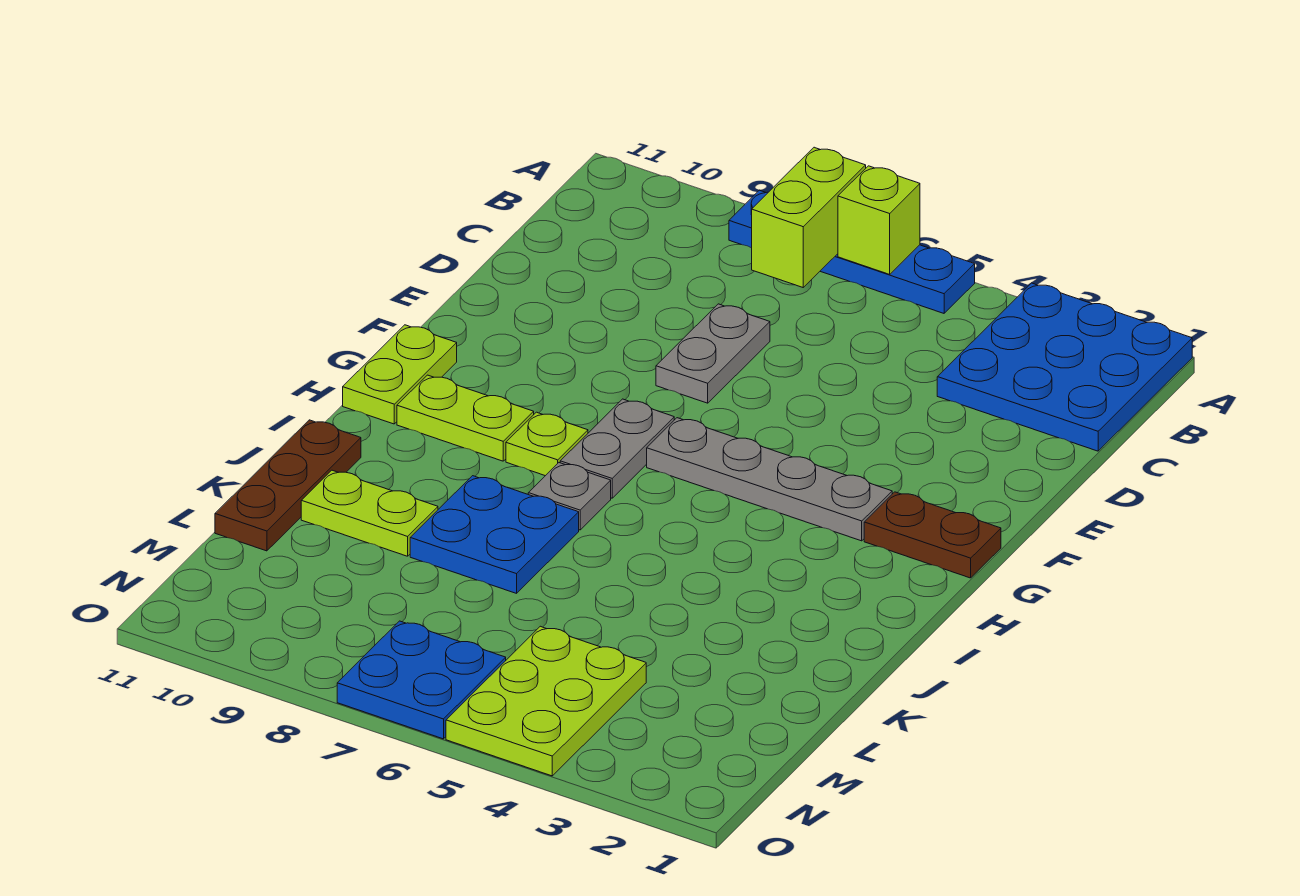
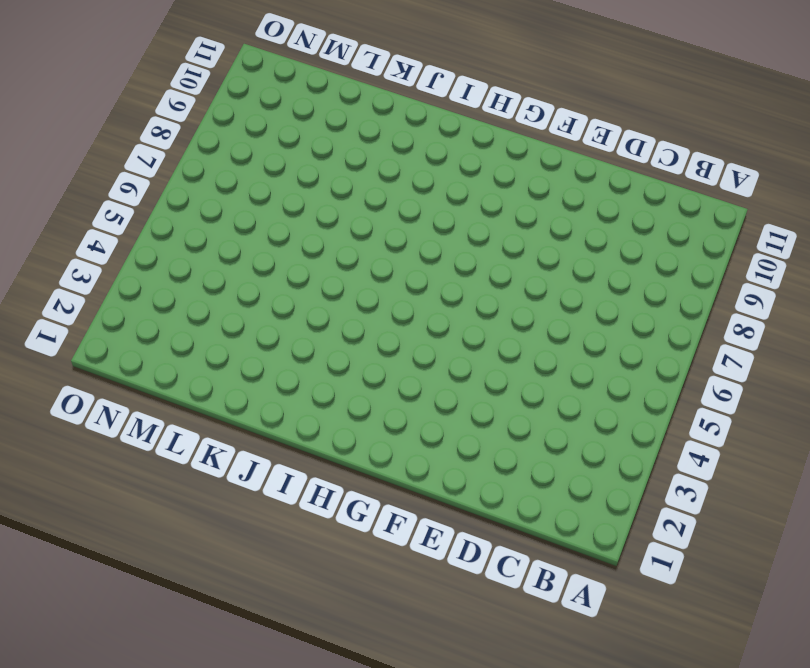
none -> blue 3x3 plate [937,283,1192,451]
none -> blue 1x4 plate [729,190,975,313]
none -> grey 1x2 plate [656,304,770,403]

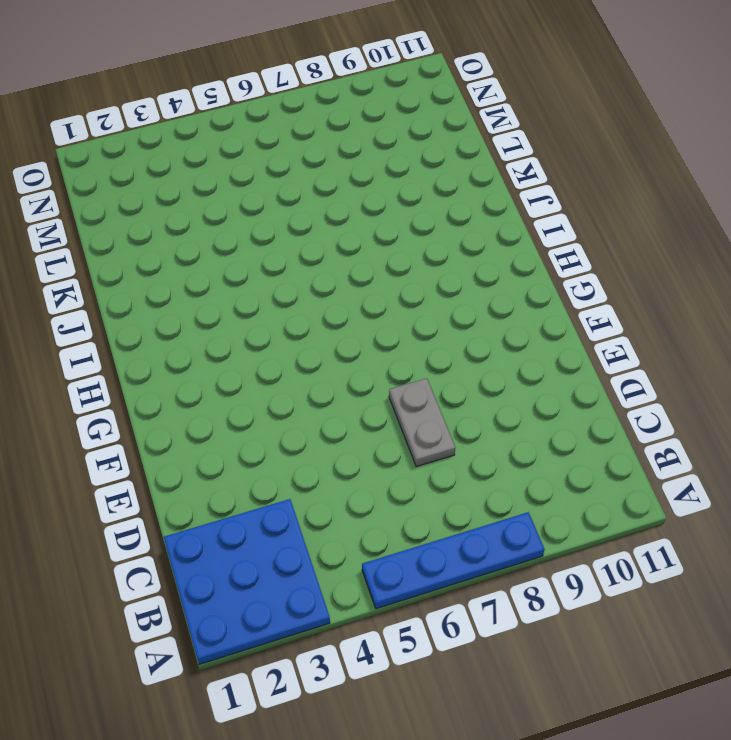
none -> brown 1x2 plate [864,492,1001,578]
none -> grey 1x4 plate [647,418,892,541]
none -> grey 1x2 plate [560,399,674,498]

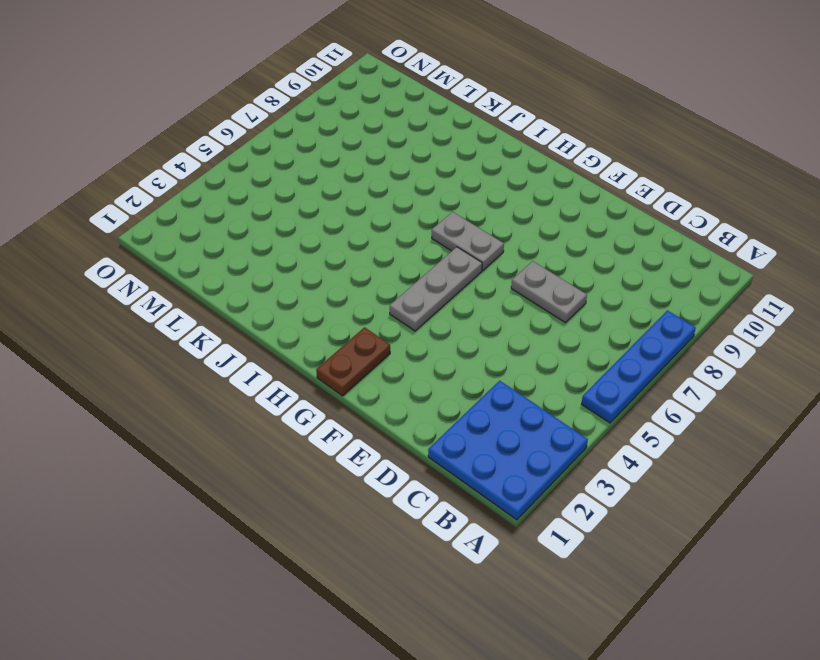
grey 1x3 plate [390,247,482,331] -> grey 1x4 plate [647,418,892,541]
none -> lime 1x2 plate [343,325,457,424]
none -> lime 1x1 plate [506,412,588,476]
none -> lime 1x2 plate [397,375,534,461]

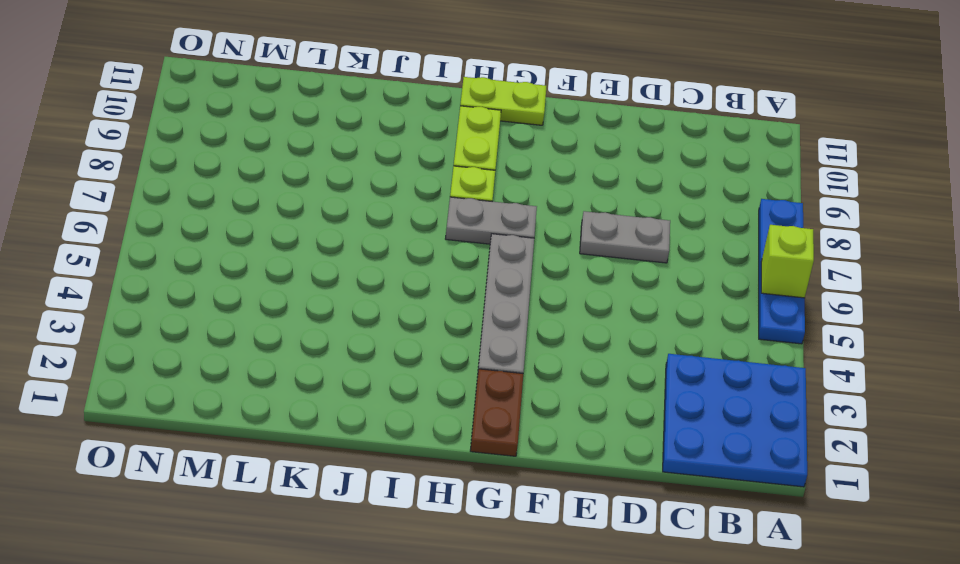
none -> grey 1x1 plate [528,463,611,530]
none -> blue 2x2 plate [410,476,579,593]
none -> brown 1x3 plate [215,420,361,551]

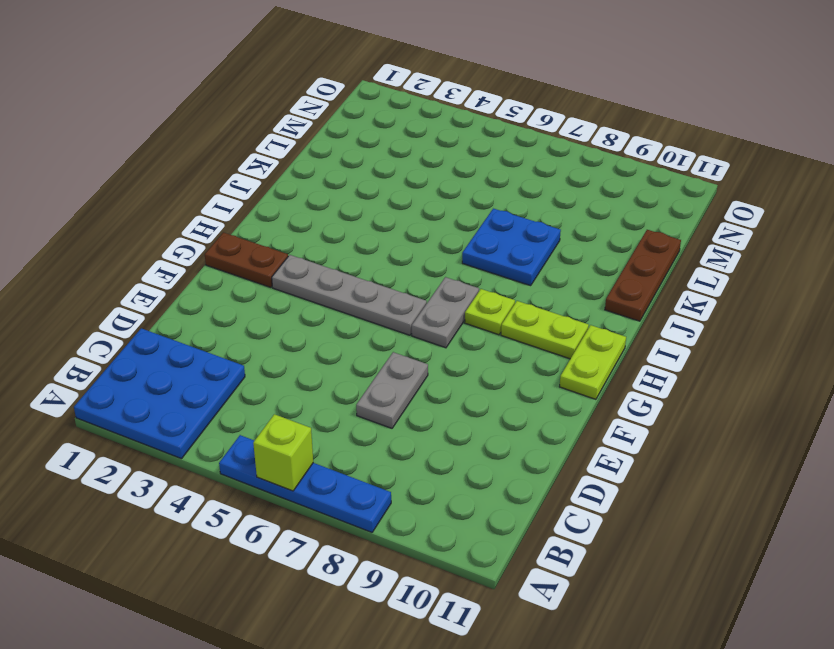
none -> grey 1x1 plate [528,463,611,530]
none -> lime 1x2 plate [301,470,438,556]
none -> lime 2x3 plate [446,626,646,776]

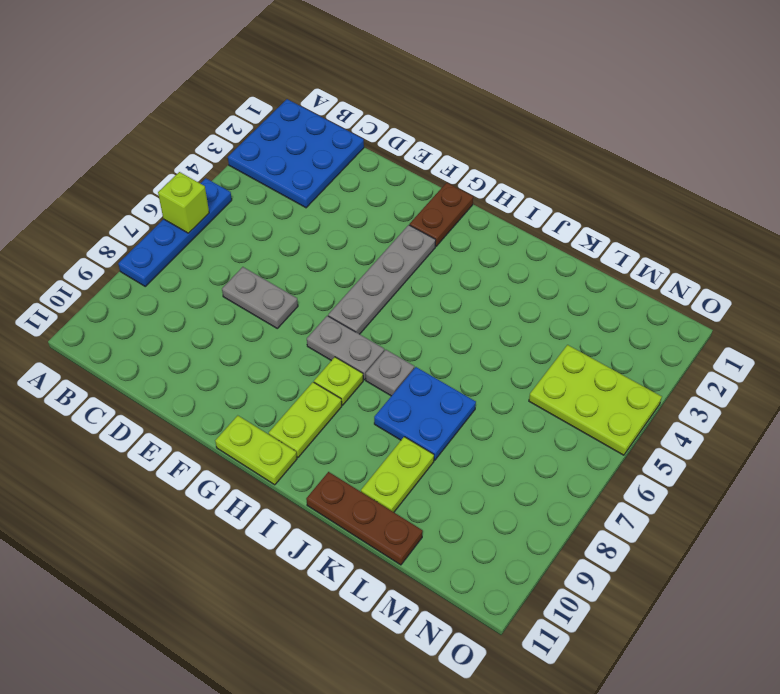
none -> blue 2x2 plate [337,621,506,739]
none -> lime 1x2 brick [752,147,866,287]

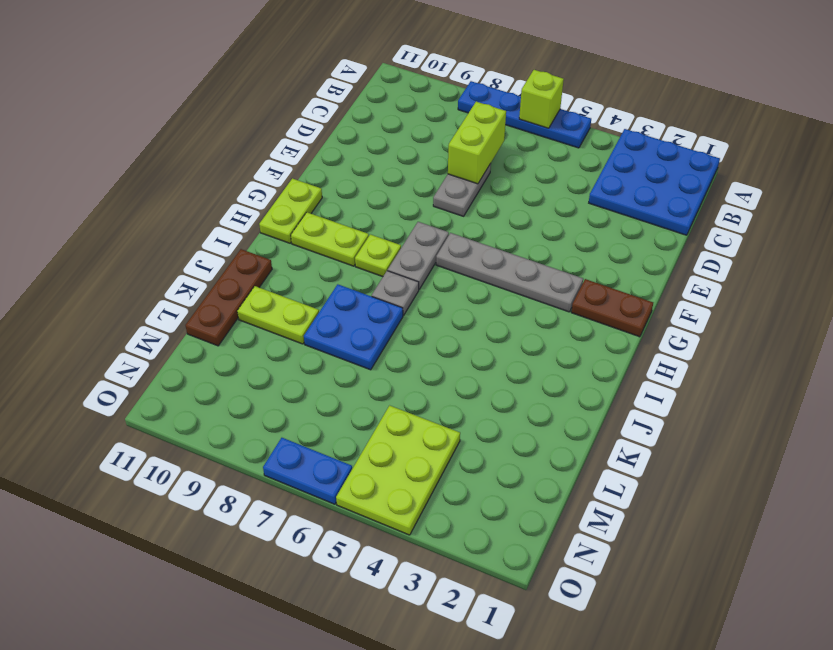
lime 1x2 brick [448,101,506,184] -> lime 1x2 brick moved to [752,147,866,287]
blue 1x2 plate [263,438,352,504] -> blue 2x2 plate [337,621,506,739]

